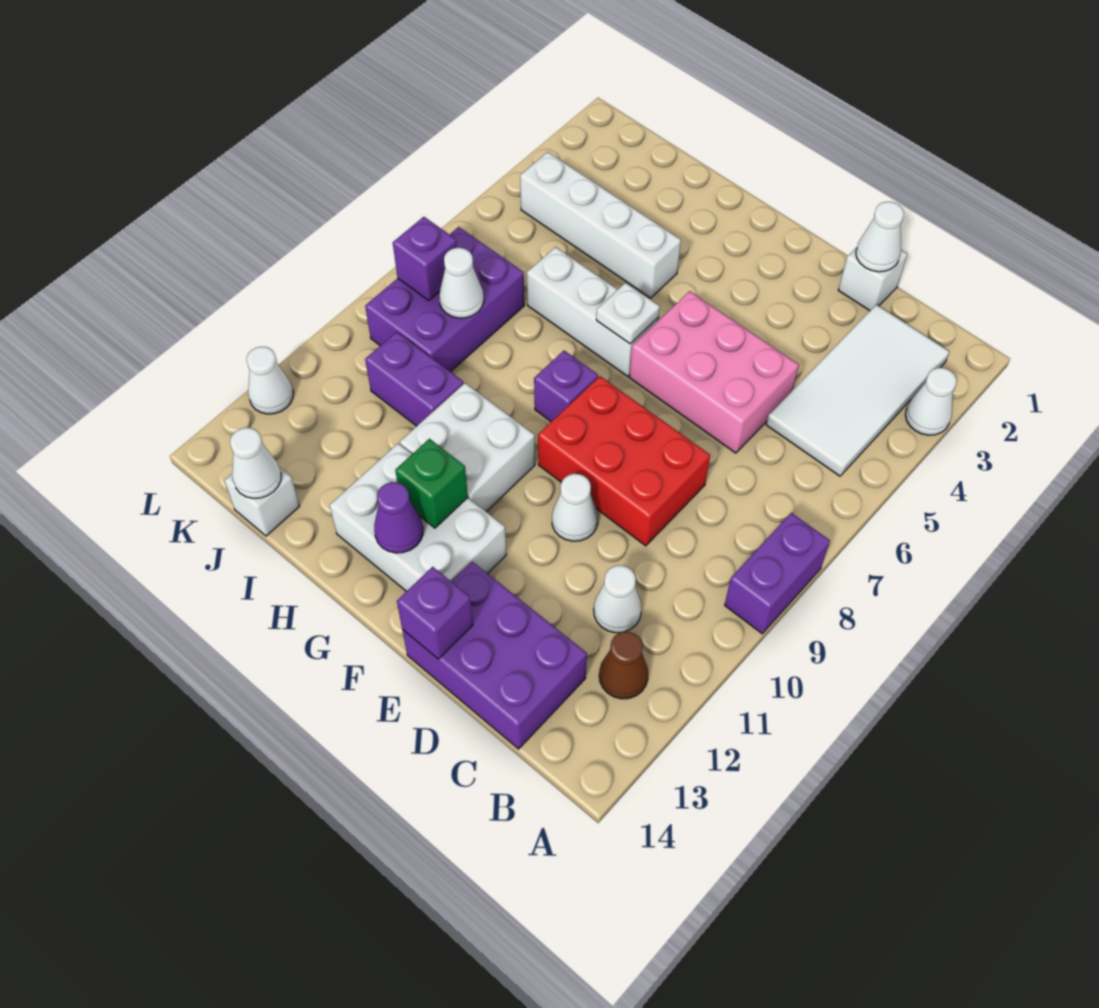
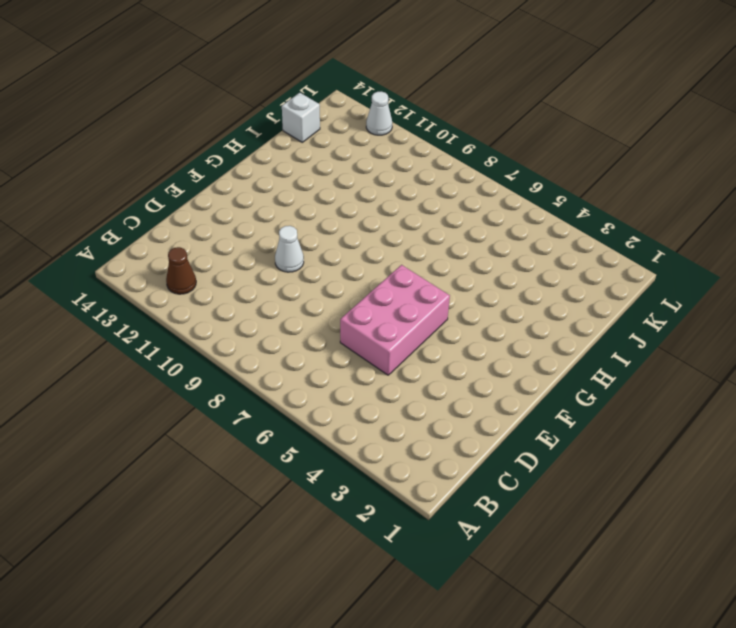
none -> white 1x1 cone [905,368,957,435]
none -> purple 1x2 brick [725,513,830,634]
none -> white 2x4 tile [766,304,950,476]

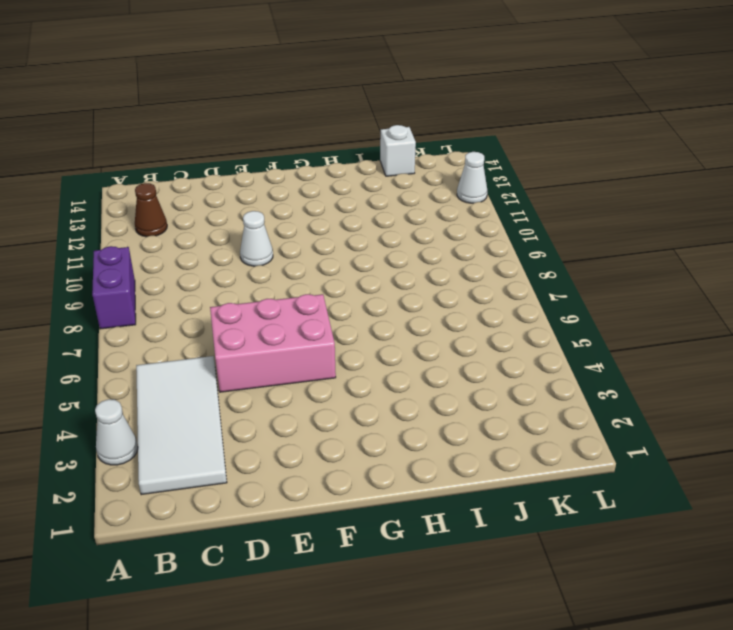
none -> white 1x1 cone [594,565,642,633]
none -> purple 2x3 brick [402,562,587,749]
none -> white 1x1 brick [838,247,907,311]

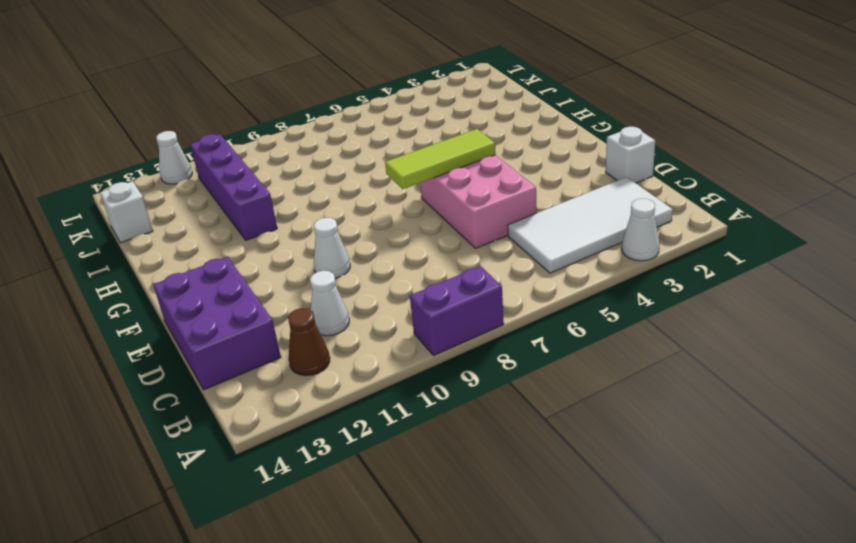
lime 1x3 tile [385,129,496,189] -> none
purple 1x4 brick [190,134,277,240] -> white 2x2 brick [400,383,535,512]
none -> red 2x3 brick [538,376,710,546]
none -> white 2x3 brick [330,443,506,592]
none -> white 1x3 brick [527,247,659,376]

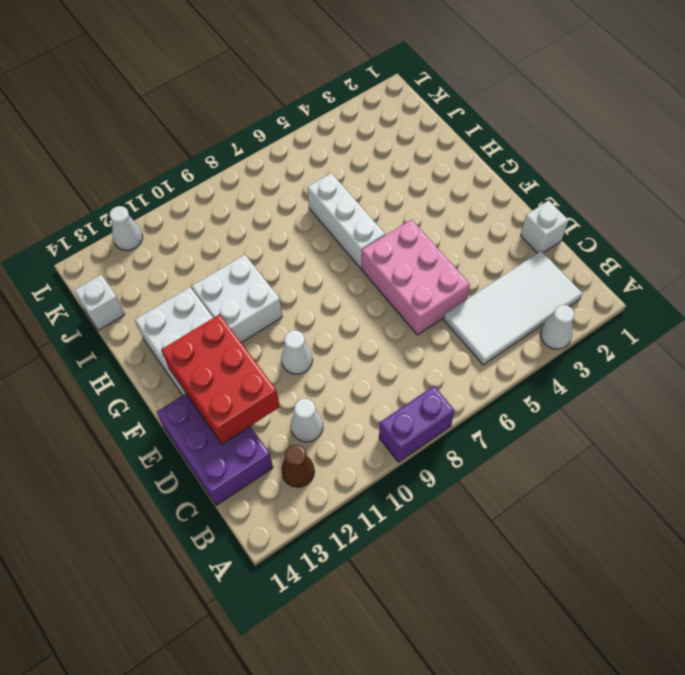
red 2x3 brick [161,314,280,444] -> red 2x3 brick moved to [538,376,710,546]
none -> purple 1x1 brick [534,351,598,422]
none -> white 1x4 brick [520,152,681,298]
none -> purple 1x2 brick [365,332,464,426]

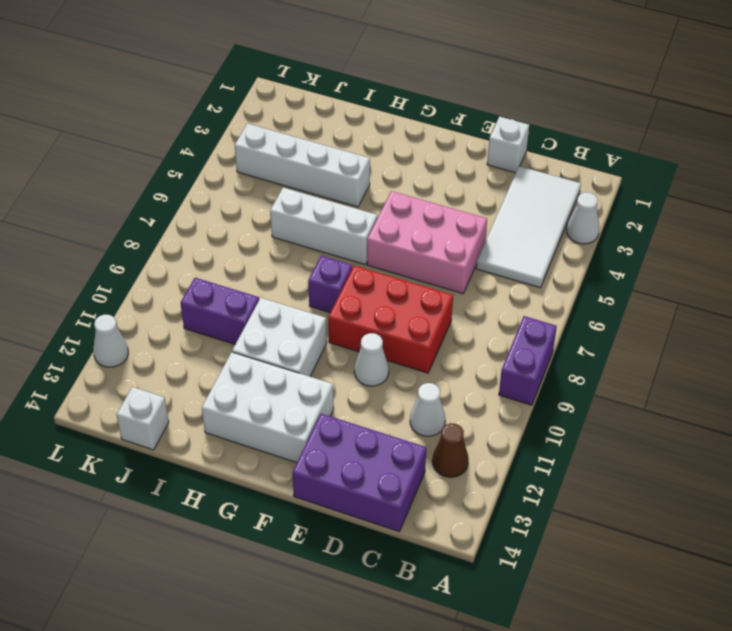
none -> purple 2x3 brick [365,227,524,372]
none -> white 1x1 cone [856,202,904,272]
none -> purple 1x1 brick [397,567,473,659]

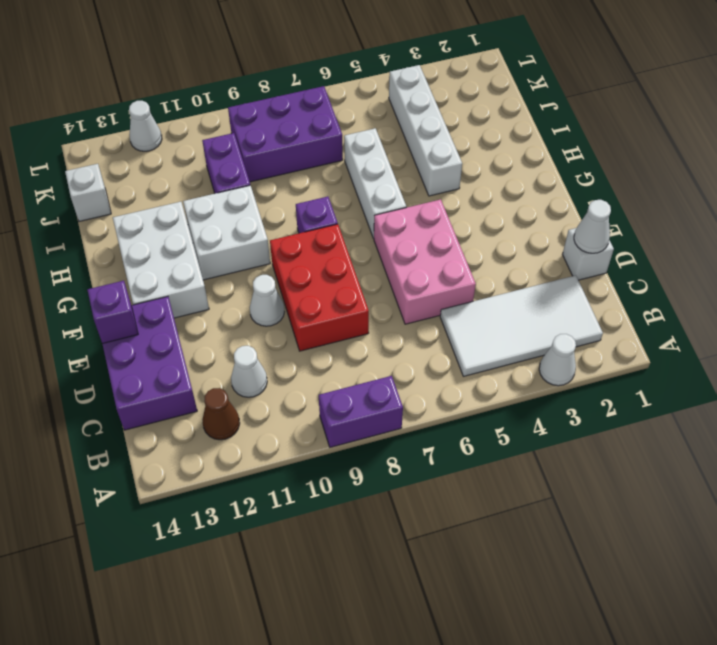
none -> white 1x1 plate [596,283,660,344]
none -> green 1x1 brick [395,439,468,528]
none -> purple 1x1 cone [374,482,423,553]

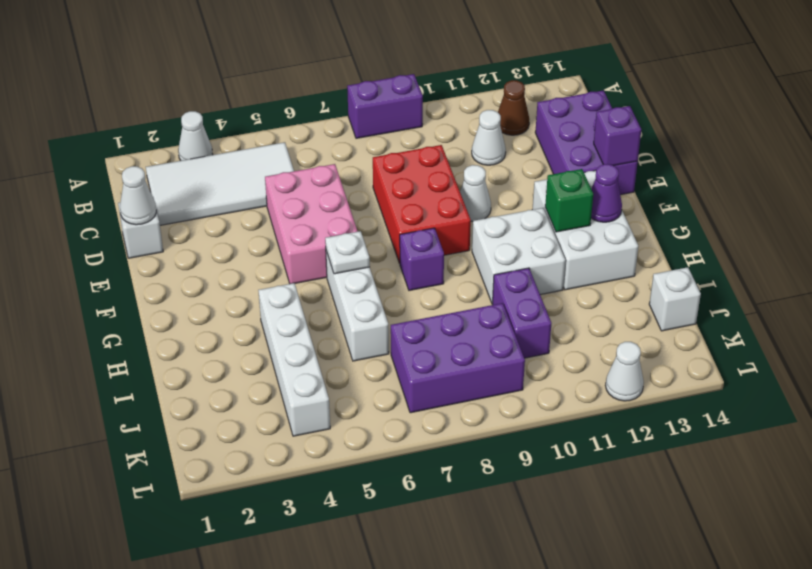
none -> white 1x1 cone [439,248,484,318]
none -> white 1x1 cone [230,428,281,498]
none -> purple 1x1 brick [393,217,457,301]

